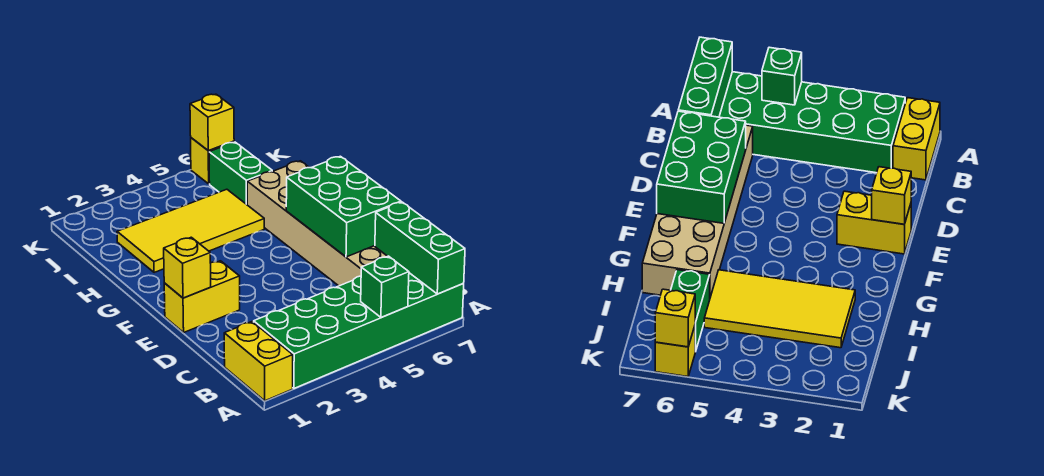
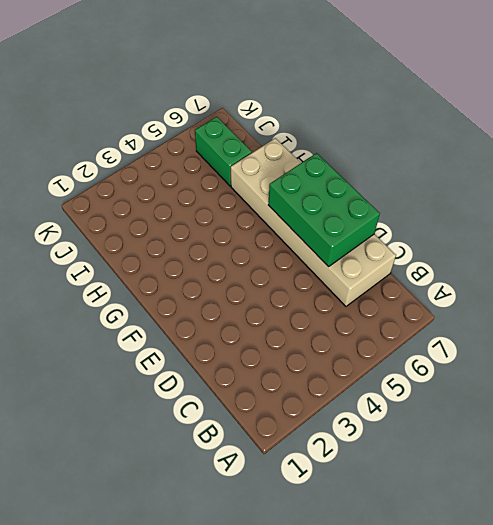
none -> yellow 1x2 brick [224,322,293,401]
none -> green 2x6 brick [254,273,464,388]
none -> yellow 1x2 brick [164,261,240,332]

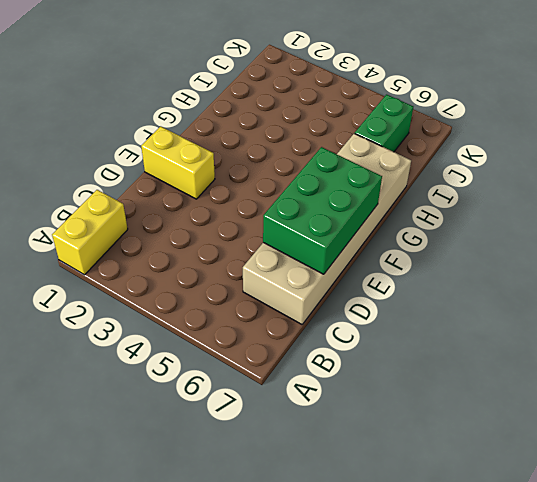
none -> green 2x6 brick [254,273,464,388]
none -> yellow 2x4 tile [117,189,264,273]
none -> yellow 1x1 brick [191,138,234,184]

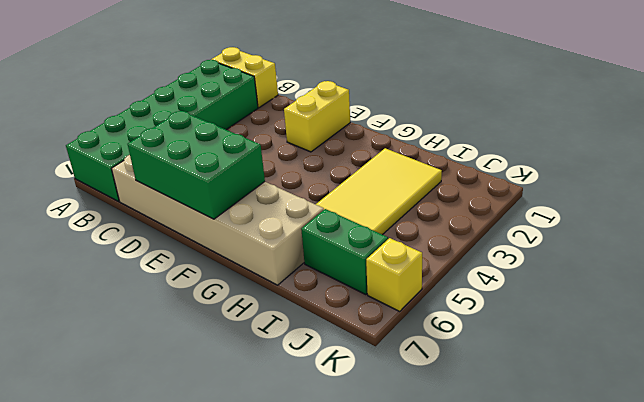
none -> green 1x1 brick [361,256,409,318]
none -> green 1x3 brick [375,202,465,294]
none -> yellow 1x1 brick [164,237,211,298]

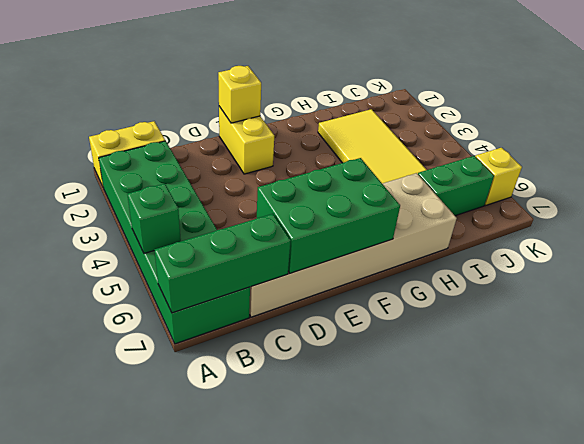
none -> yellow 1x1 brick [190,94,234,151]

